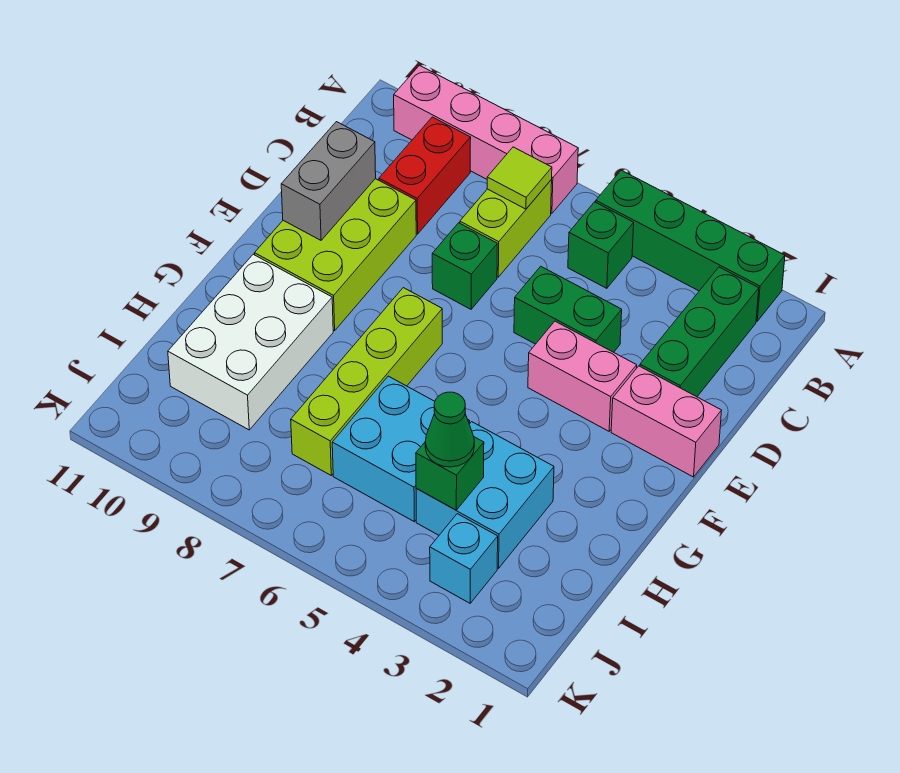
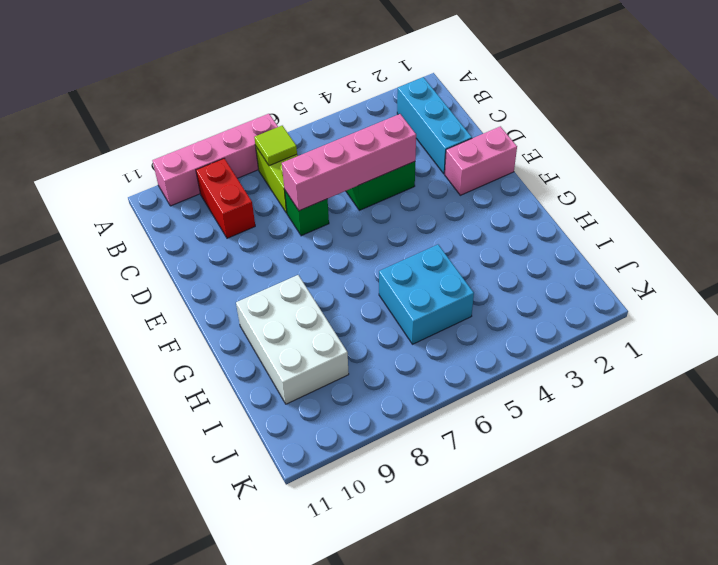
cyan 1x3 brick [397,77,472,174] -> green 1x3 brick [640,267,759,397]
pink 1x4 brick [282,114,416,211] -> none
none -> green 1x4 brick [596,170,785,321]
none -> green 1x1 brick [568,202,634,288]
none -> lime 2x3 brick [255,179,416,331]

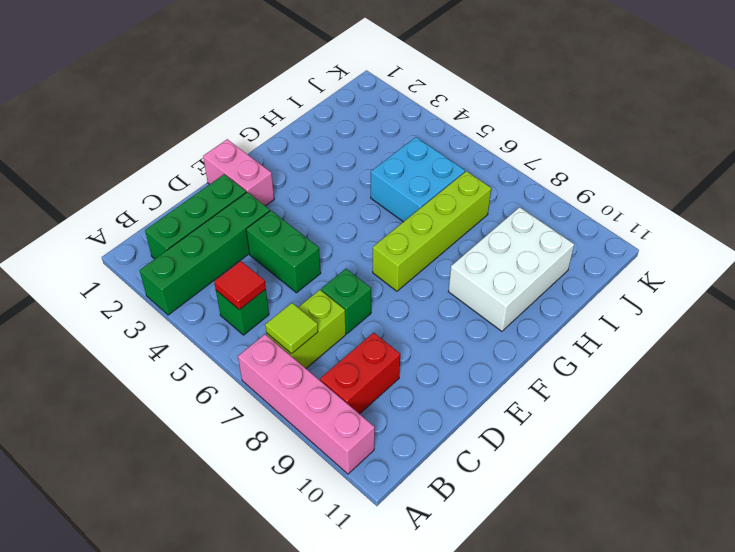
green 1x4 brick [140,192,270,315] -> green 1x4 brick turned to [596,170,785,321]
red 1x1 tile [214,261,266,310] -> none
none -> lime 2x3 brick [255,179,416,331]
none -> pink 1x2 brick [528,321,637,431]
none -> cyan 2x2 brick [416,422,554,568]

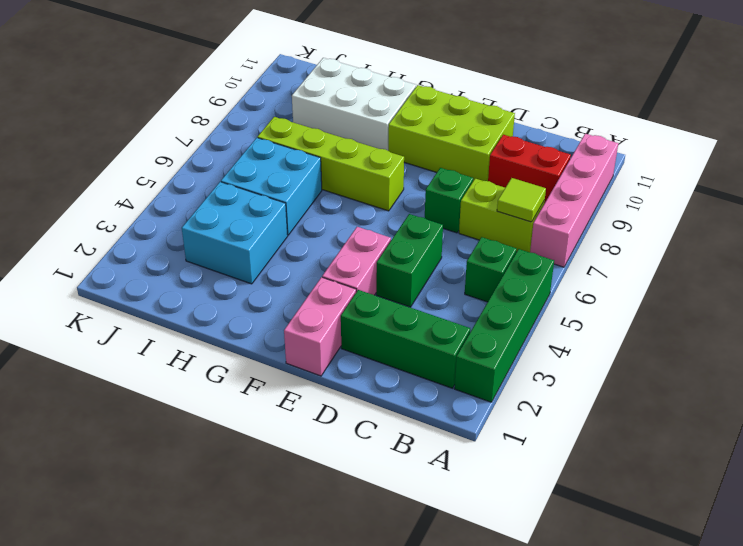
none -> cyan 1x1 brick [430,514,498,603]
none -> grey 1x2 brick [281,122,376,240]
none -> green 1x1 brick [416,437,484,510]

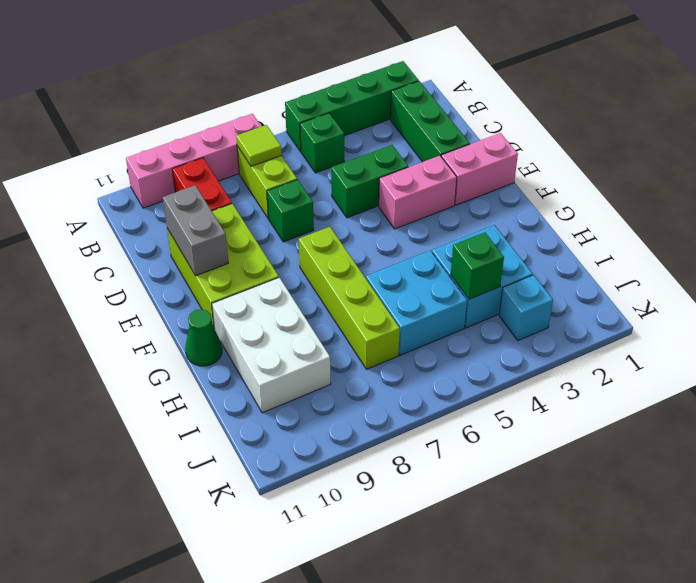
green 1x1 cone [185,309,222,366] -> green 1x1 cone moved to [425,392,474,467]

